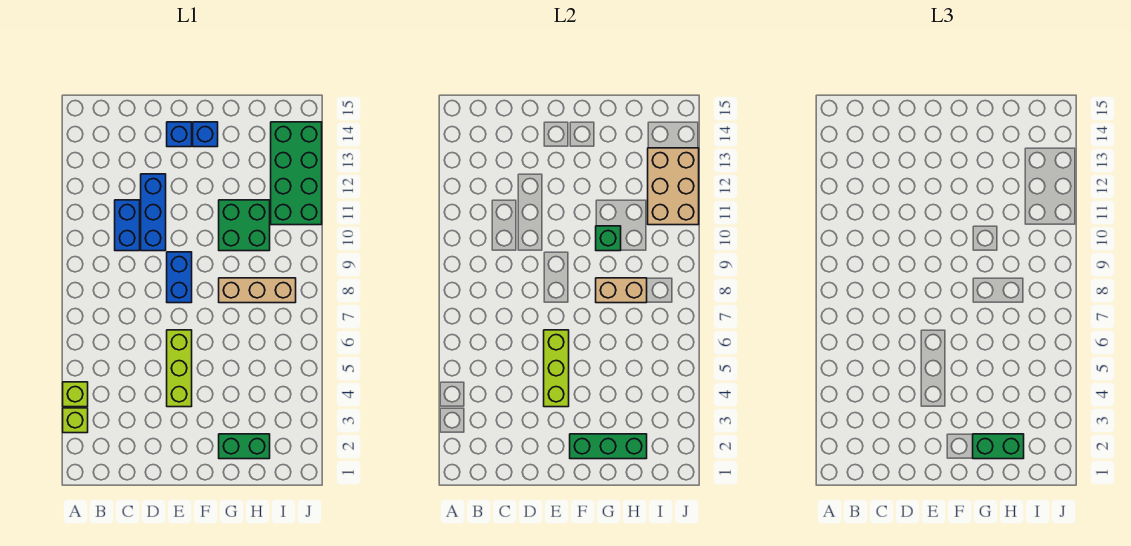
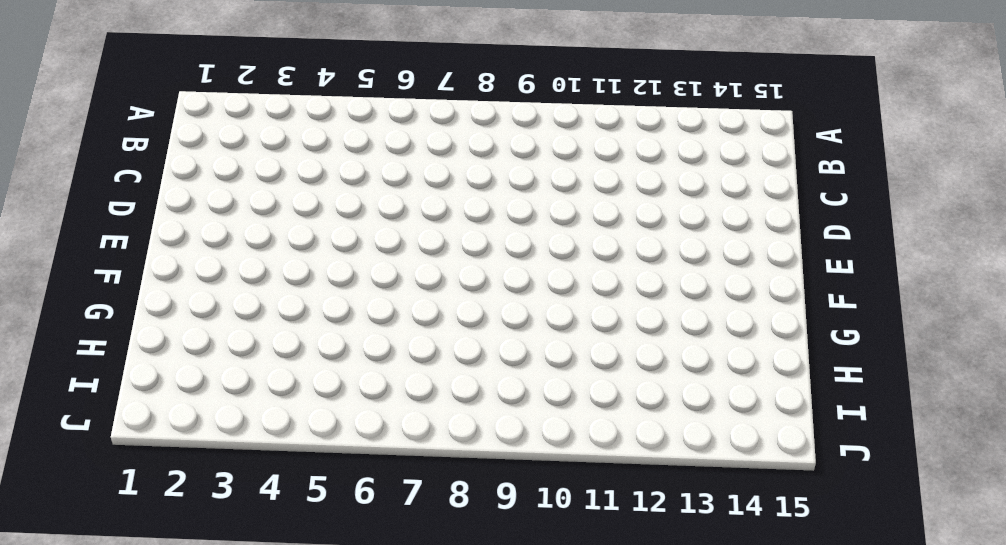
none -> lime 1x1 brick [63,408,88,433]
none -> lime 1x1 brick [63,382,88,407]
none -> blue 1x2 brick [115,200,140,251]

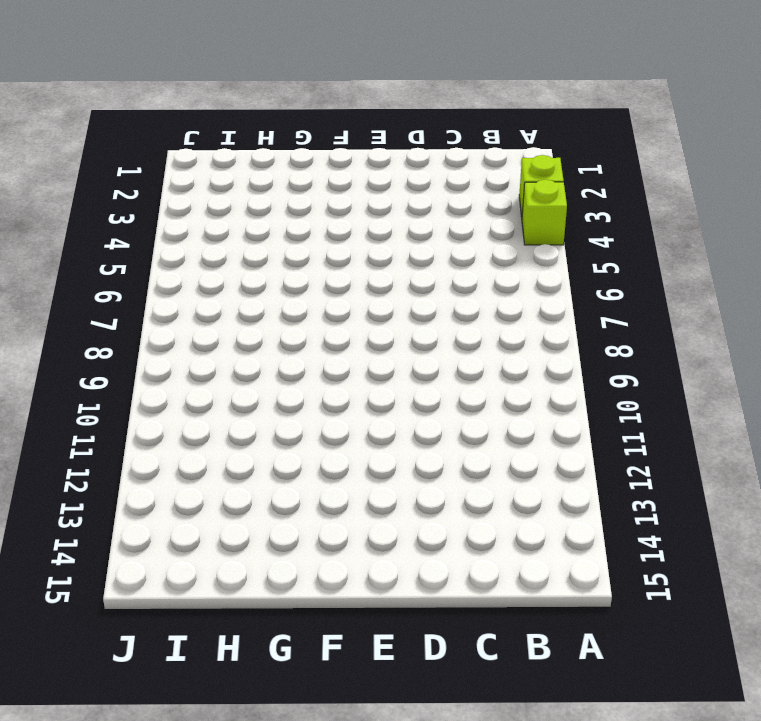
none -> blue 1x2 brick [115,200,140,251]
none -> blue 1x3 brick [141,174,166,251]
none -> lime 1x3 brick [167,330,192,407]

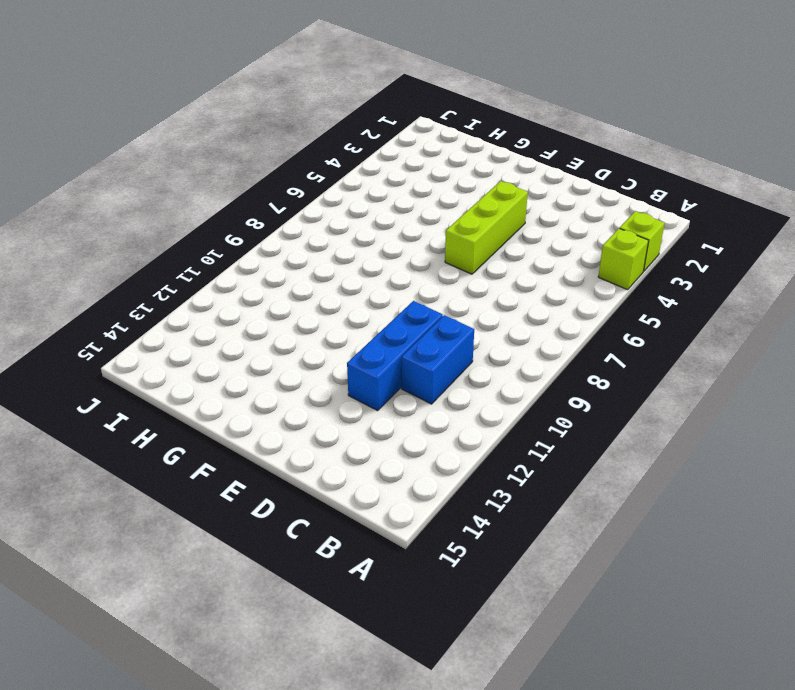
none -> blue 1x2 brick [167,252,192,303]
none -> blue 1x1 brick [167,122,192,147]
none -> blue 1x1 brick [193,122,218,147]

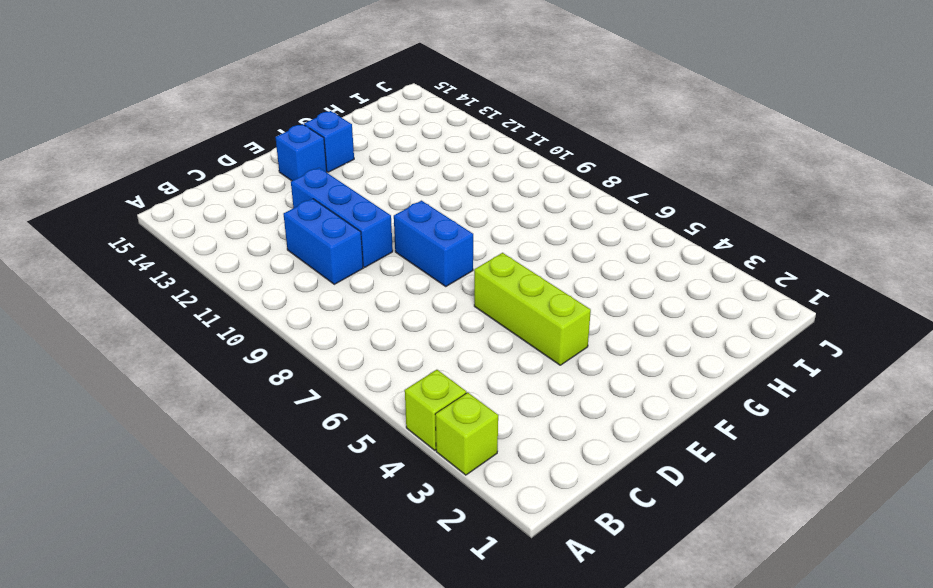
none -> green 1x2 brick [219,434,270,459]
none -> tan 1x3 brick [219,278,296,303]
none -> green 2x2 brick [219,200,270,251]

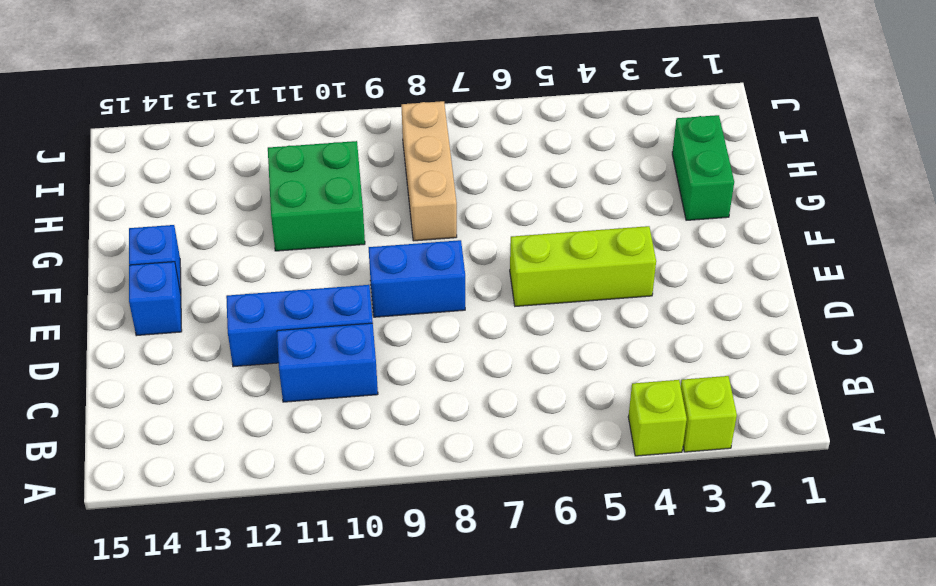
none -> green 2x4 brick [271,122,322,225]
none -> lime 1x3 brick [544,330,569,407]
none -> green 1x3 brick [570,434,647,459]

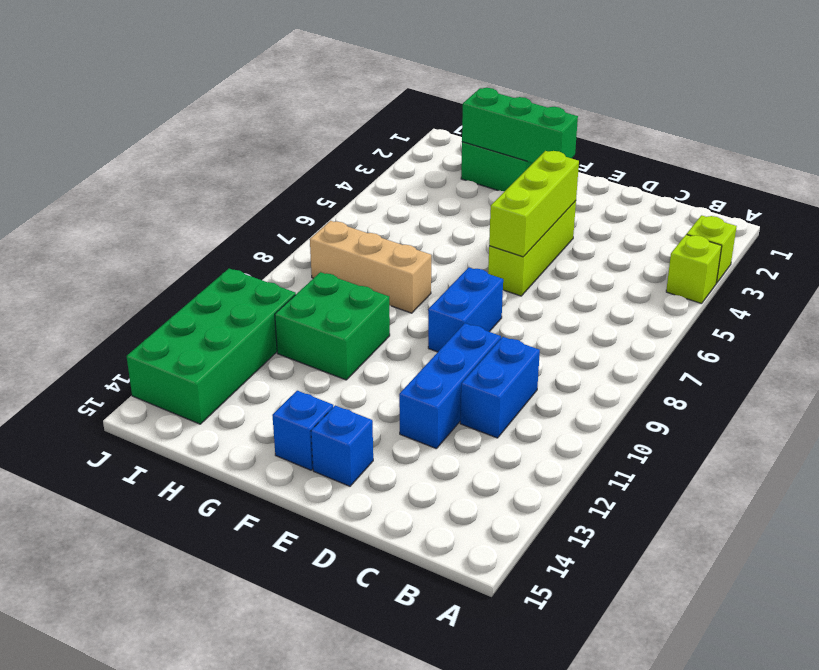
none -> tan 1x2 brick [596,278,647,303]
none -> green 1x1 brick [596,226,621,251]
none -> tan 2x3 brick [648,148,699,225]

